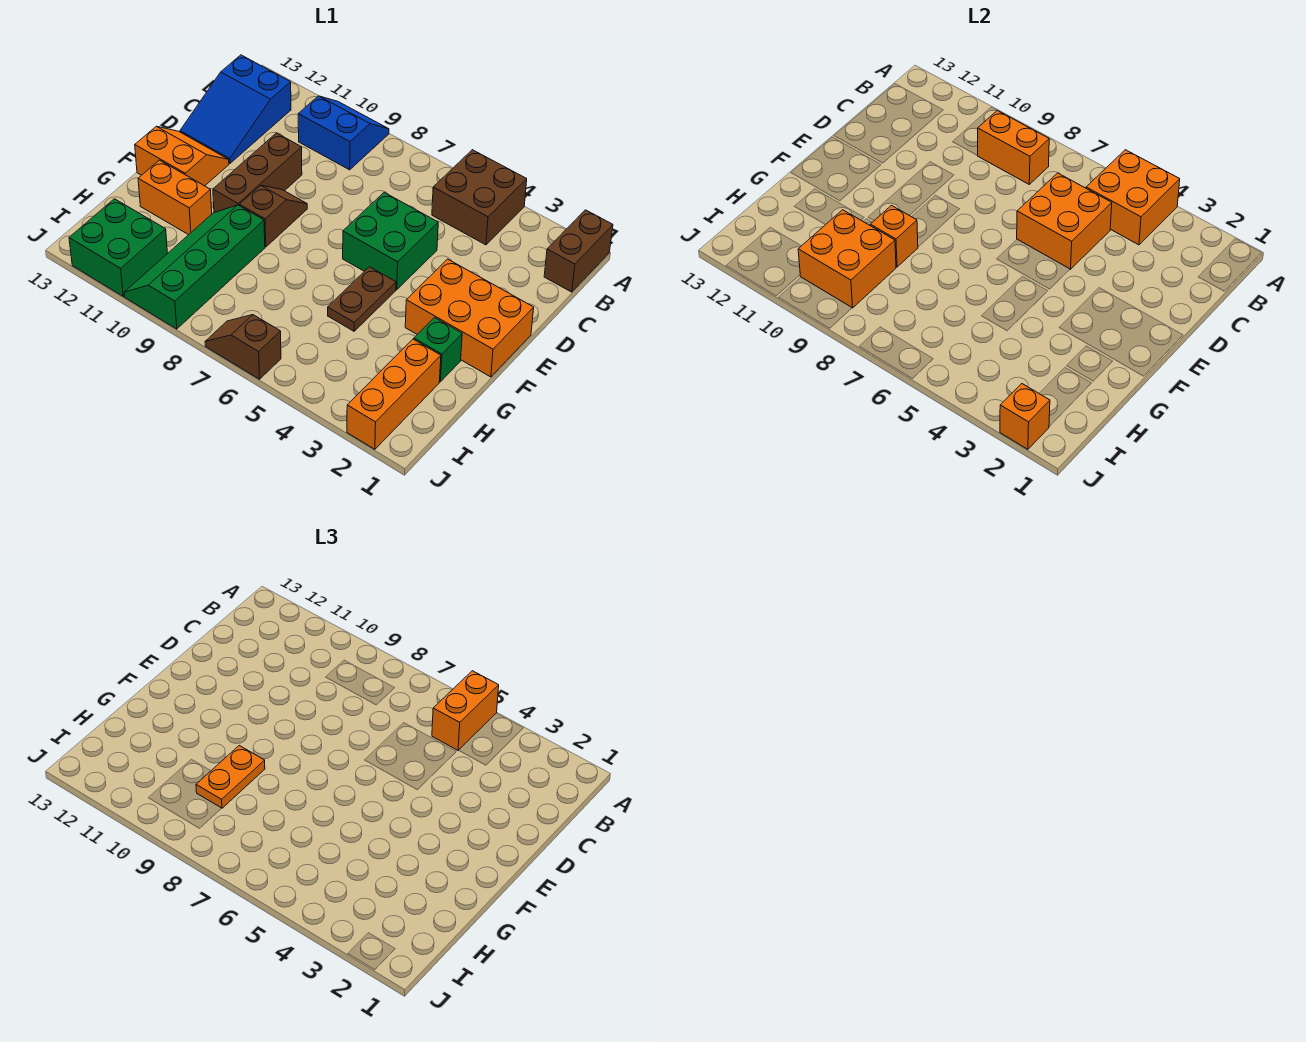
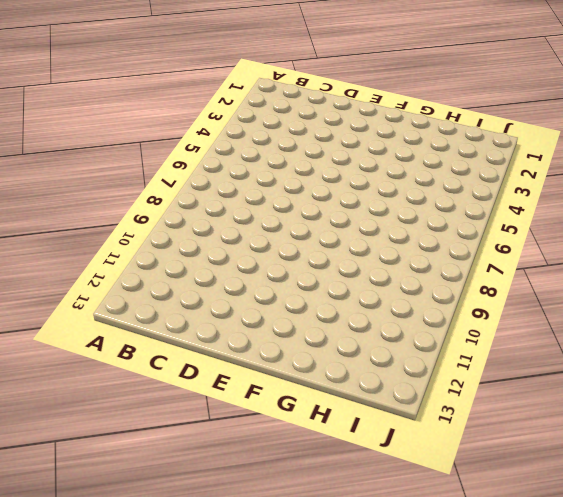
none -> brown 1x2 brick [544,210,613,292]
none -> brown 2x2 brick [432,150,527,245]
none -> blue 2x2 slope [298,96,389,170]

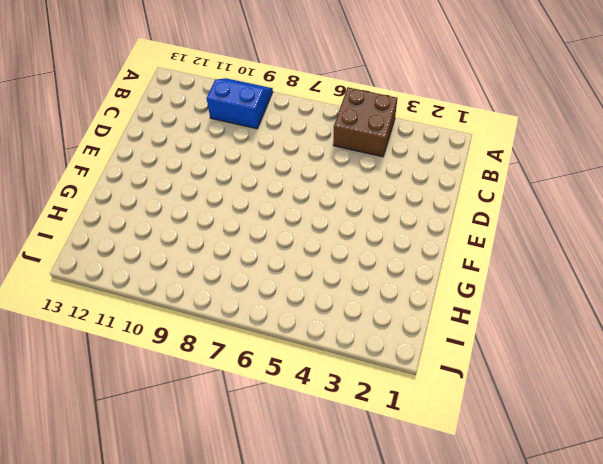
none -> brown 1x2 brick [544,210,613,292]
none -> blue 2x3 slope [180,55,291,164]
none -> green 2x2 brick [343,193,438,290]

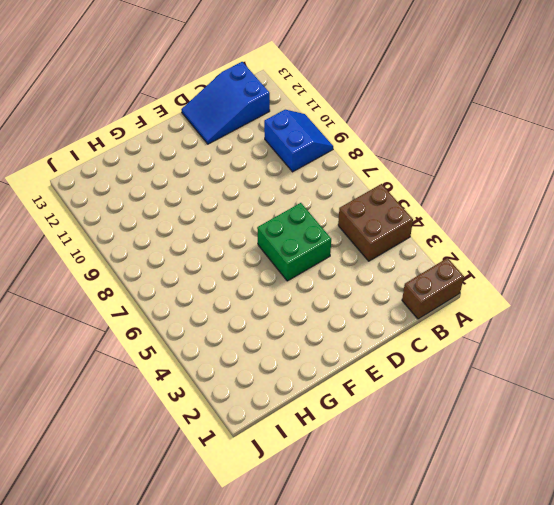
none -> brown 1x3 brick [213,133,302,213]
none -> orange 2x3 brick [405,259,534,377]
none -> brown 1x2 slope [240,185,307,247]

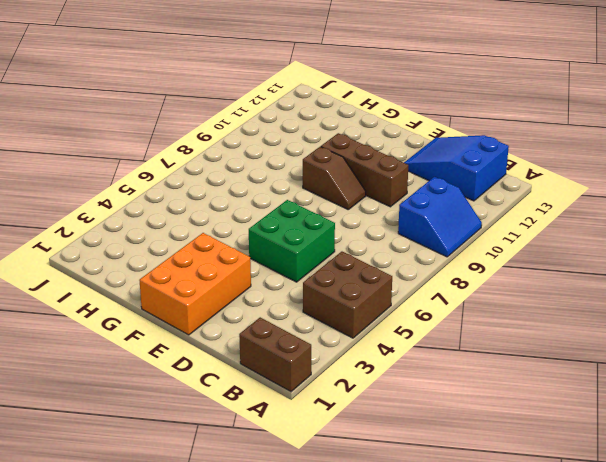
none -> orange 2x2 slope [135,126,229,186]
none -> brown 1x2 plate [328,267,396,331]
none -> green 1x1 brick [414,318,462,382]

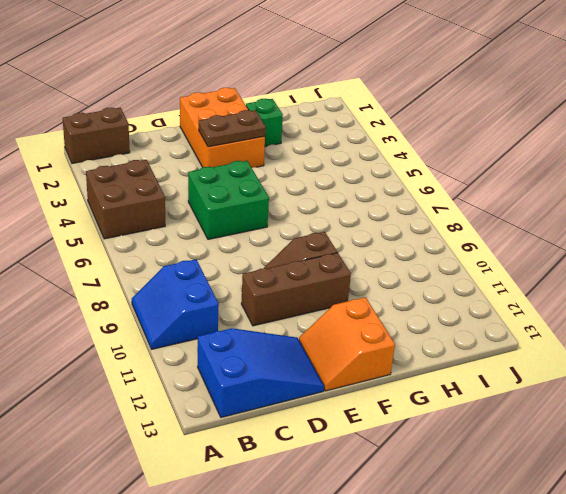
brown 1x2 plate [199,110,266,147] -> brown 1x2 plate moved to [328,267,396,331]
none -> green 2x4 slope [124,205,265,329]
none -> orange 1x2 brick [138,160,212,235]
none -> orange 1x3 brick [347,339,441,449]

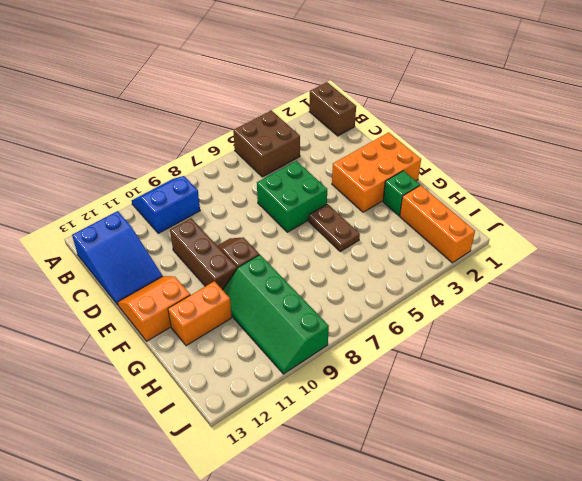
none -> green 2x2 brick [69,199,168,296]
none -> brown 1x2 slope [205,315,281,379]
none -> orange 2x2 brick [1086,150,1180,245]

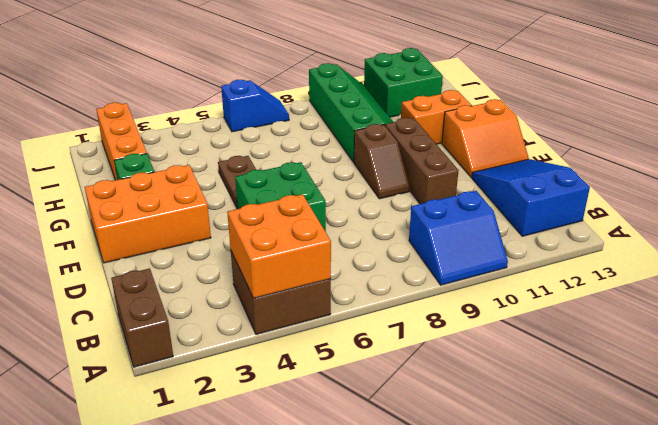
blue 1x2 slope [221,80,289,132] -> brown 1x2 slope [205,315,281,379]
none -> orange 1x2 brick [977,111,1049,184]
none -> orange 2x2 brick [1017,173,1112,269]
none -> orange 1x1 brick [870,206,918,267]

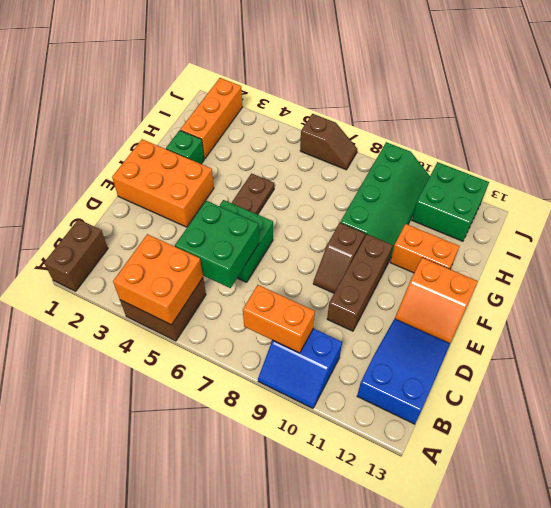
green 2x2 brick [175,201,259,288] -> orange 2x2 brick [1017,173,1112,269]
none -> orange 1x1 brick [870,206,918,267]
none -> orange 2x2 brick [798,210,896,308]
none -> orange 1x1 brick [1000,384,1050,449]

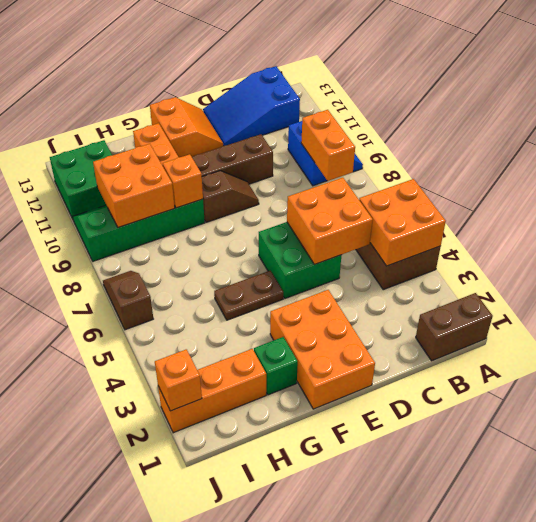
none -> orange 1x2 brick [432,671,499,750]
none -> orange 1x2 plate [196,746,265,808]

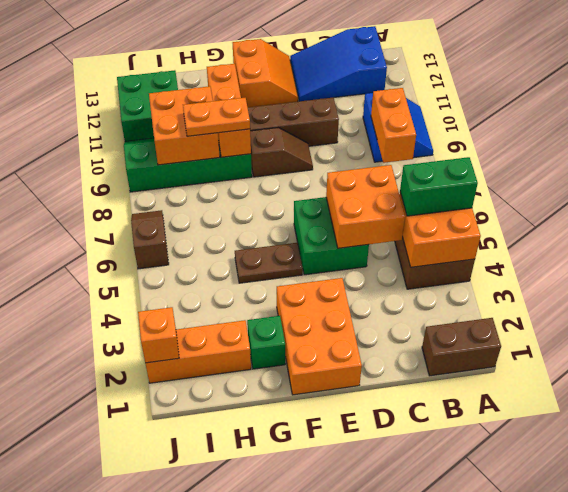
green 1x2 brick [400,157,478,216] -> orange 1x2 brick [432,671,499,750]

